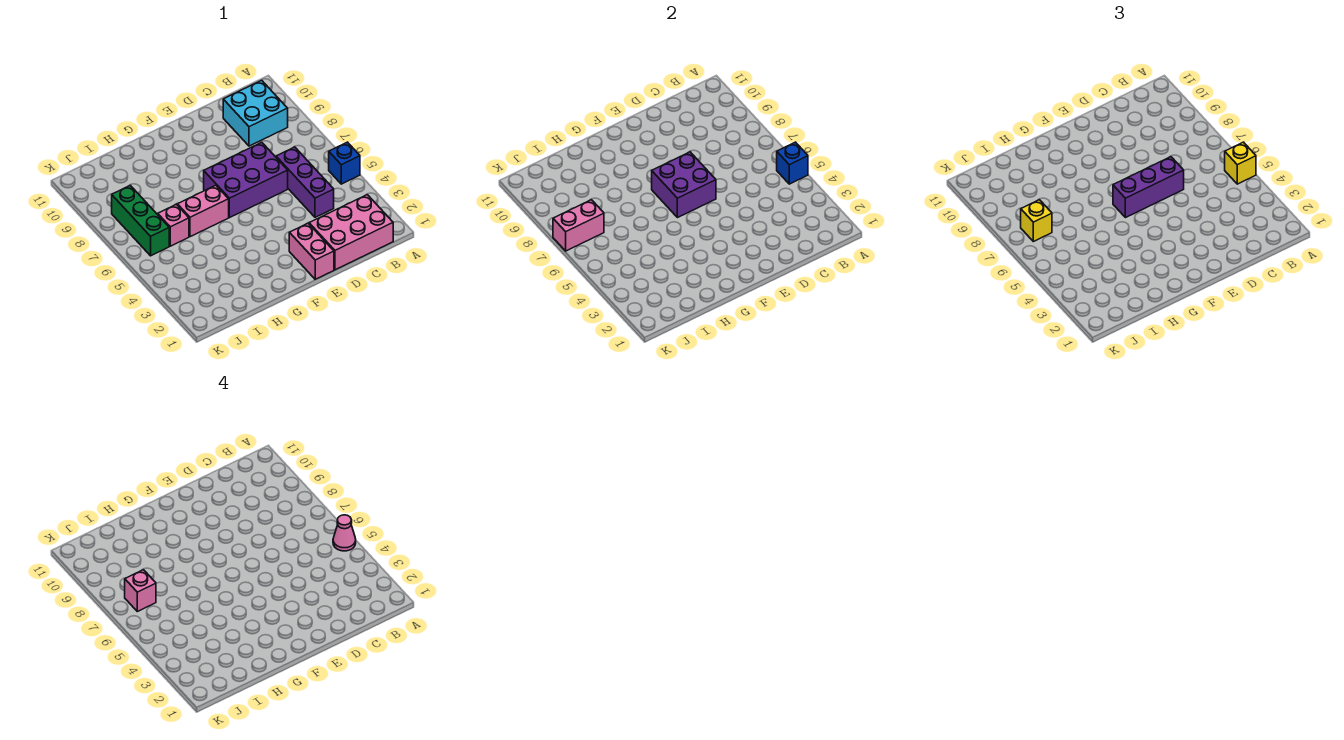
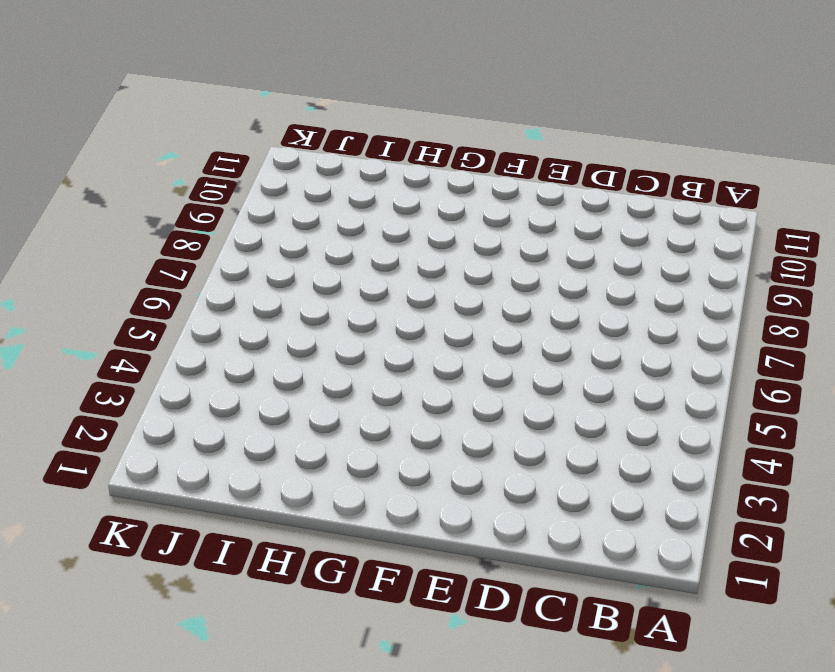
none -> blue 1x1 brick [329,142,360,184]
none -> pink 2x3 brick [309,195,393,270]
none -> cyan 2x2 brick [223,80,288,146]

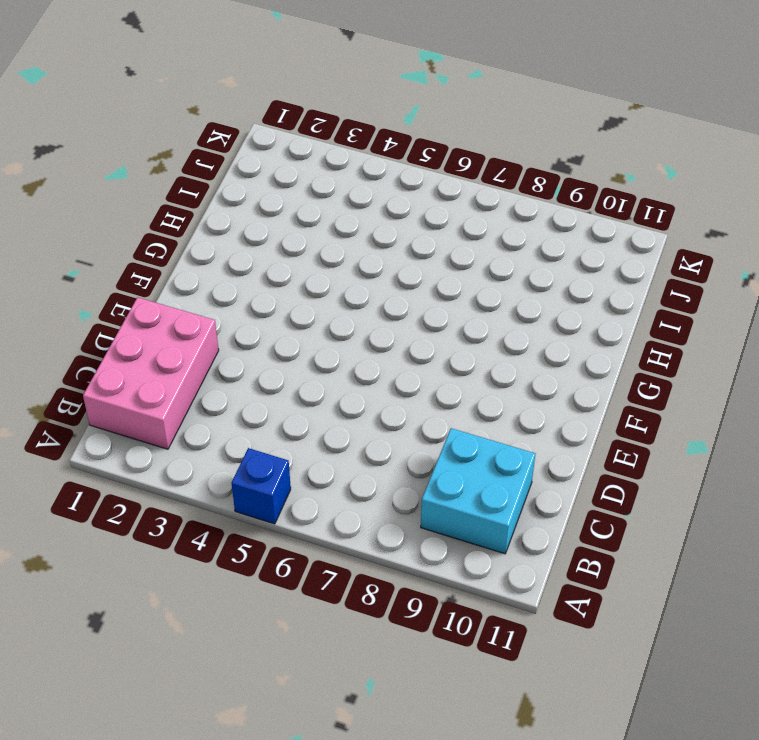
none -> purple 1x3 brick [276,147,334,217]
none -> purple 2x3 brick [204,142,288,218]
none -> pink 1x2 brick [289,224,334,279]

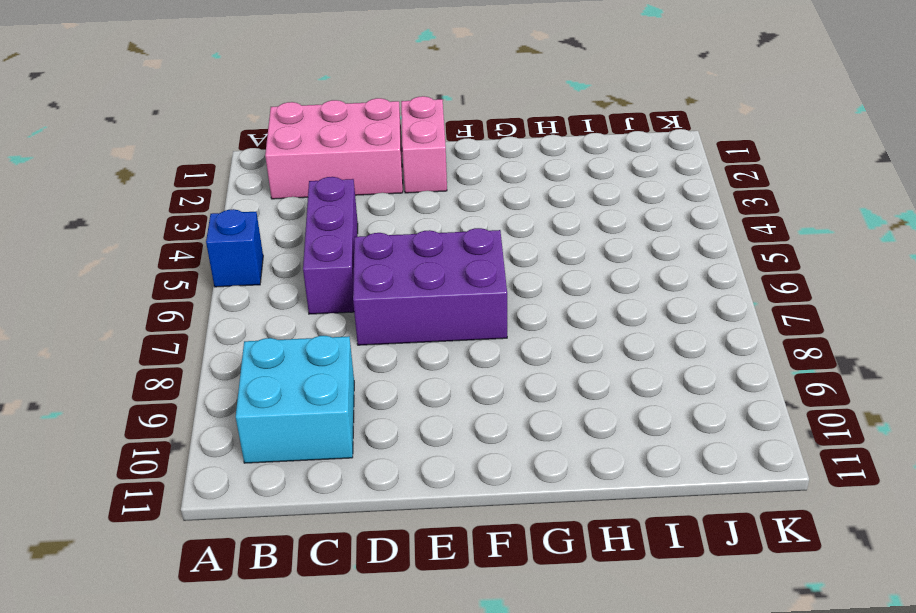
none -> pink 1x2 brick [177,185,229,237]
none -> pink 1x1 brick [158,204,189,246]
none -> green 1x3 brick [112,185,169,256]

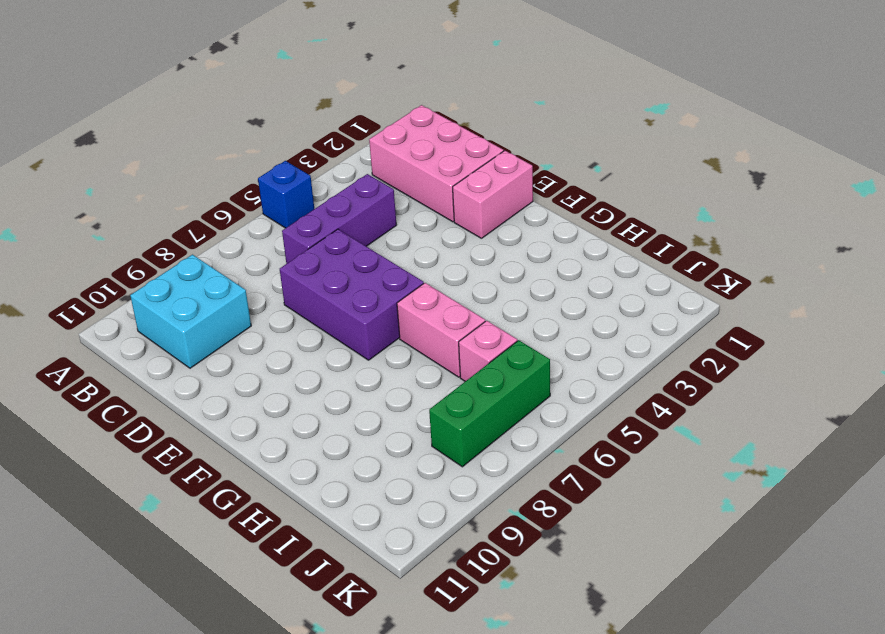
none -> blue 1x1 brick [777,142,808,184]
none -> purple 2x2 brick [652,152,716,218]
none -> pink 1x2 brick [553,200,604,251]

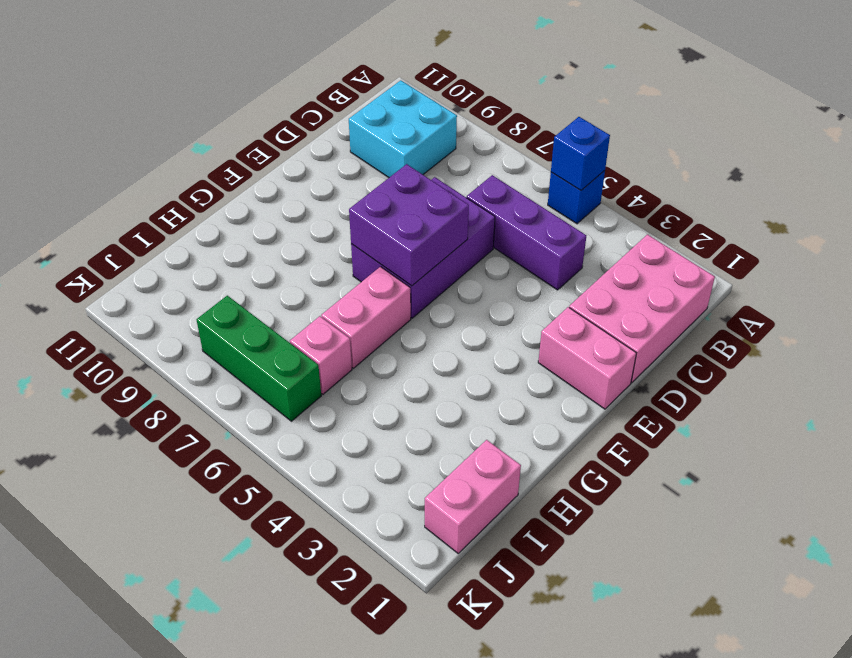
pink 1x2 brick [425,440,521,553] -> pink 1x2 brick moved to [553,200,604,251]
none -> yellow 1x1 brick [1225,142,1256,184]
none -> purple 1x3 brick [1113,157,1184,218]
none -> yellow 1x1 brick [1021,200,1052,241]

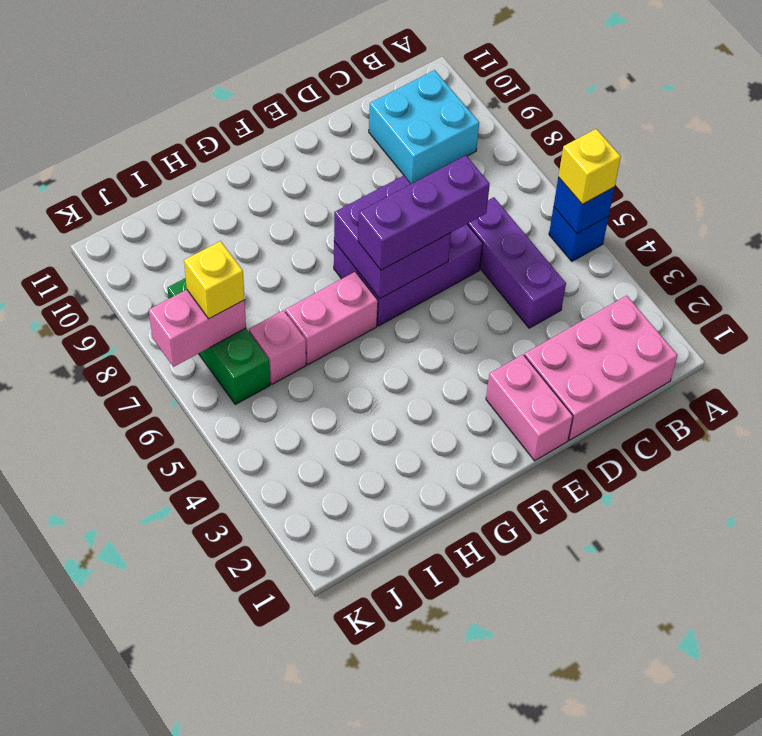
none -> pink 1x1 cone [333,515,356,551]
none -> pink 1x1 brick [125,570,156,611]

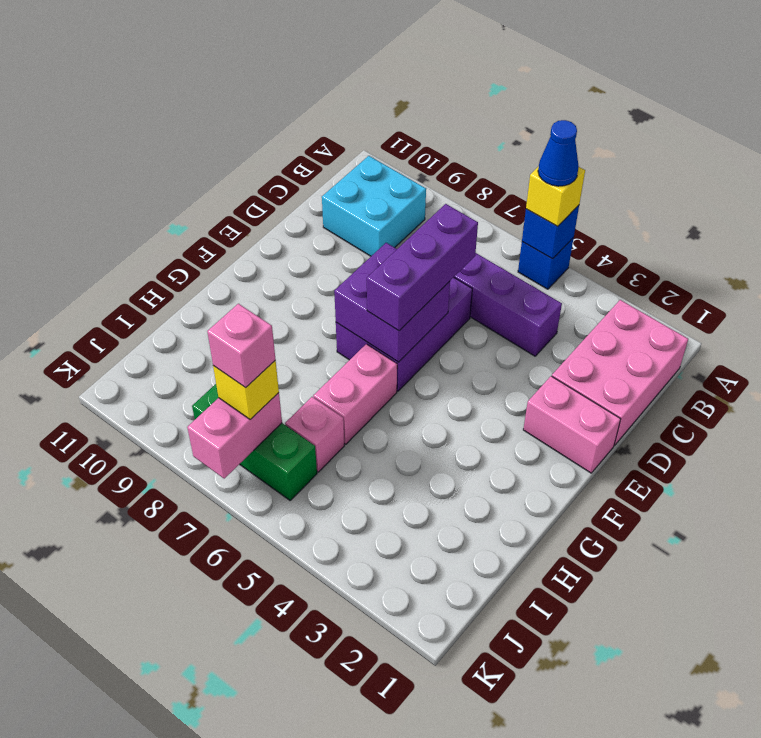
blue 1x1 cone [538,120,579,186] -> pink 1x1 cone [333,515,356,551]

